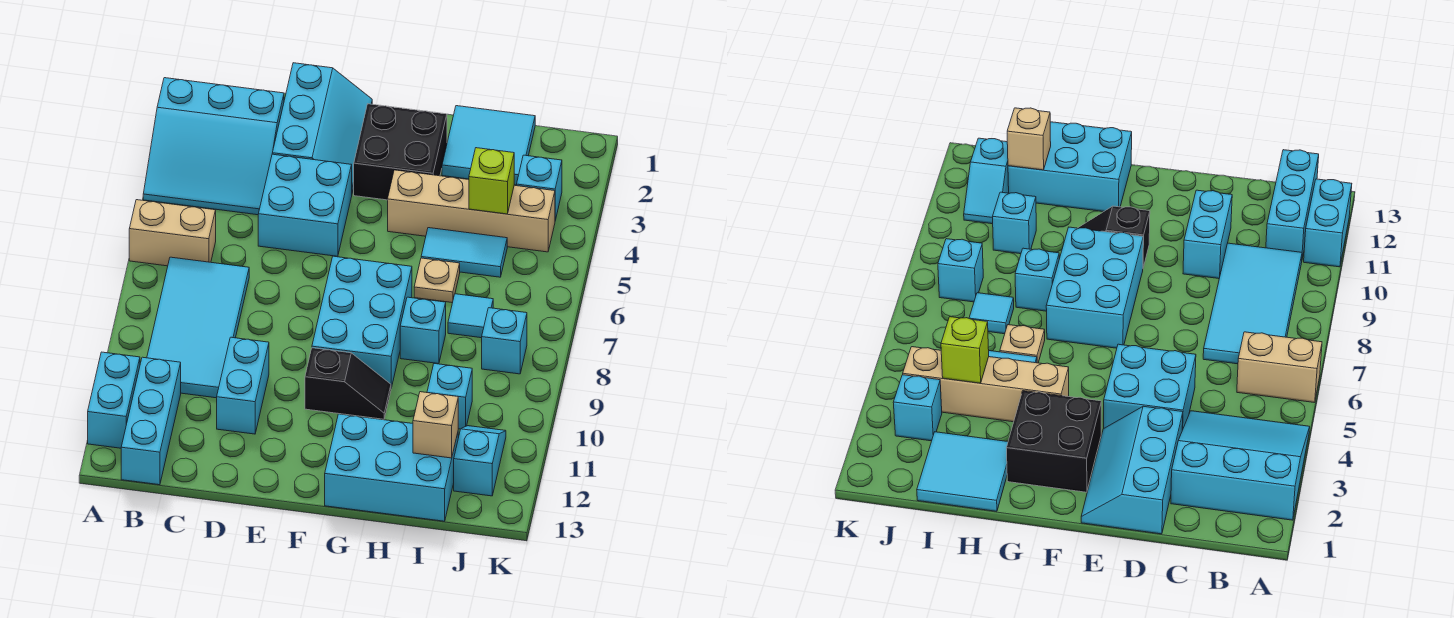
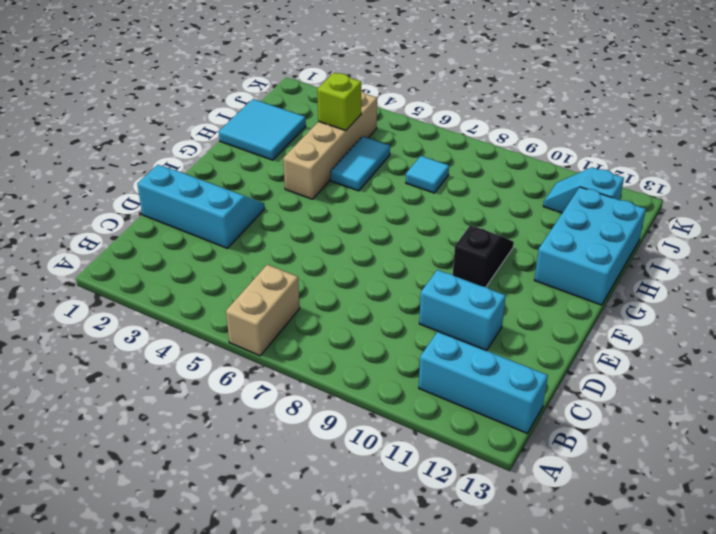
none -> cyan 3x3 slope [143,78,284,215]
none -> cyan 1x2 brick [88,352,140,448]
none -> cyan 2x4 tile [147,257,249,398]

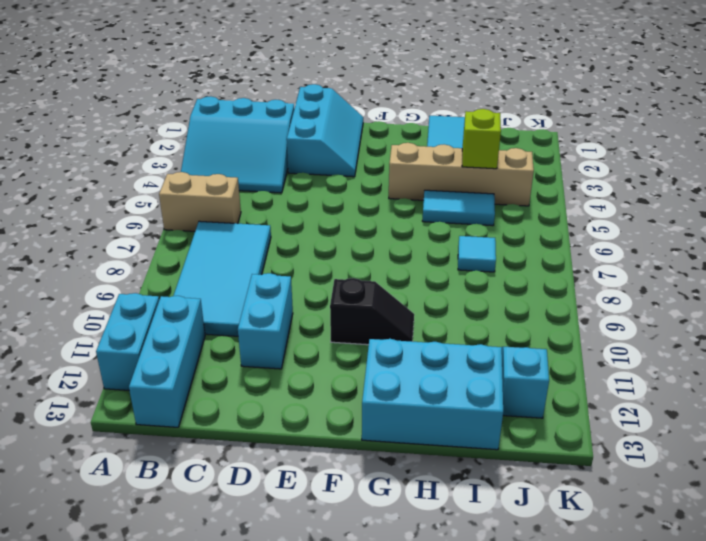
none -> cyan 2x2 brick [258,154,352,256]
none -> black 2x2 brick [354,104,447,200]
none -> cyan 2x3 brick [312,256,412,388]

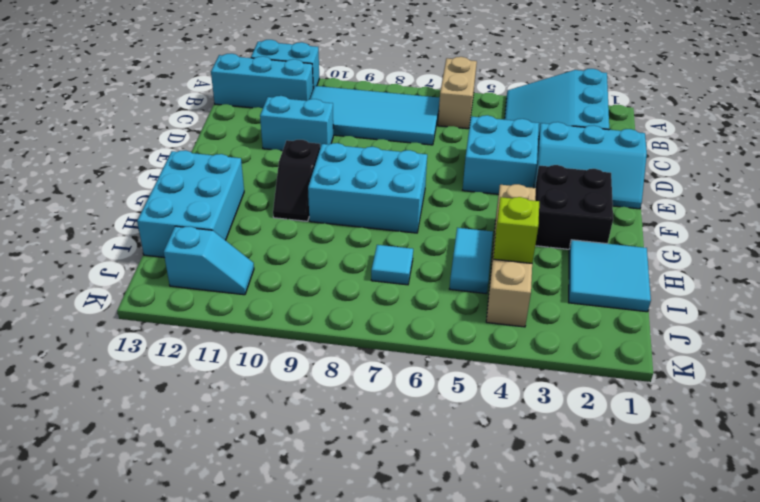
none -> tan 1x1 plate [414,258,460,303]
none -> cyan 1x1 brick [400,297,446,364]
none -> cyan 1x1 brick [427,364,472,429]

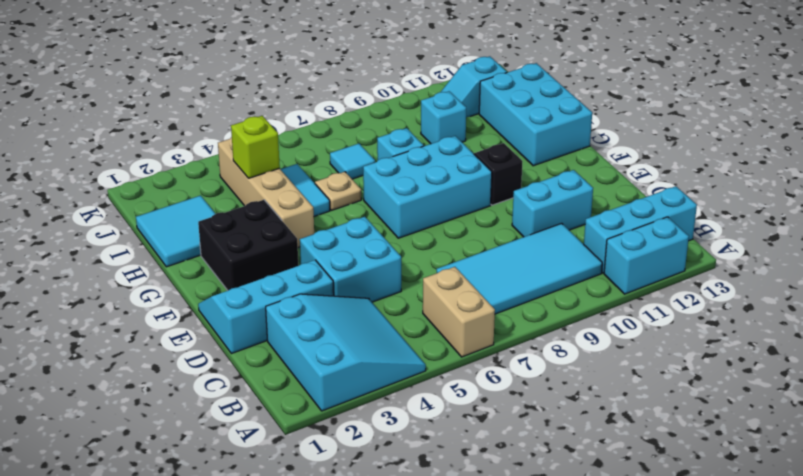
none -> cyan 1x1 brick [517,155,562,220]
none -> cyan 1x1 brick [482,308,527,374]
none -> tan 1x1 brick [413,392,458,458]

